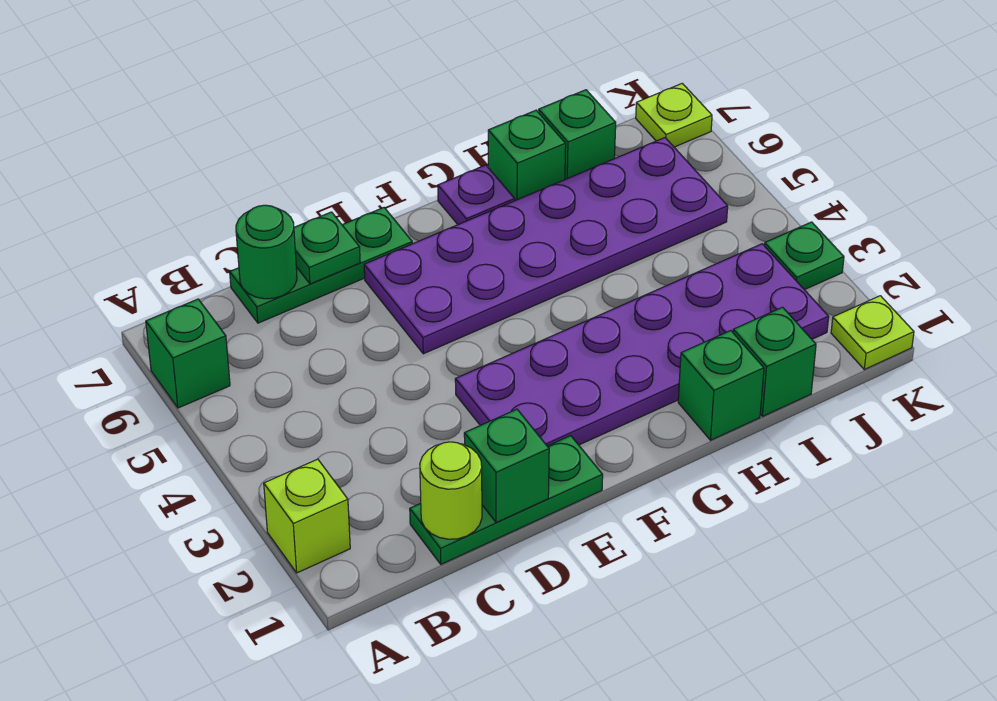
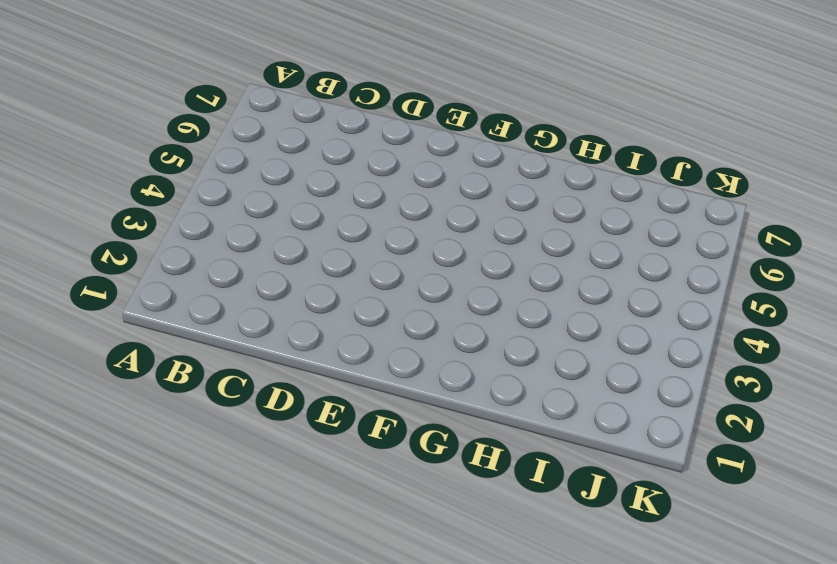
none -> lime 1x1 brick [264,459,350,573]
none -> green 1x1 brick [146,299,230,408]
none -> green 1x3 plate [410,436,603,564]

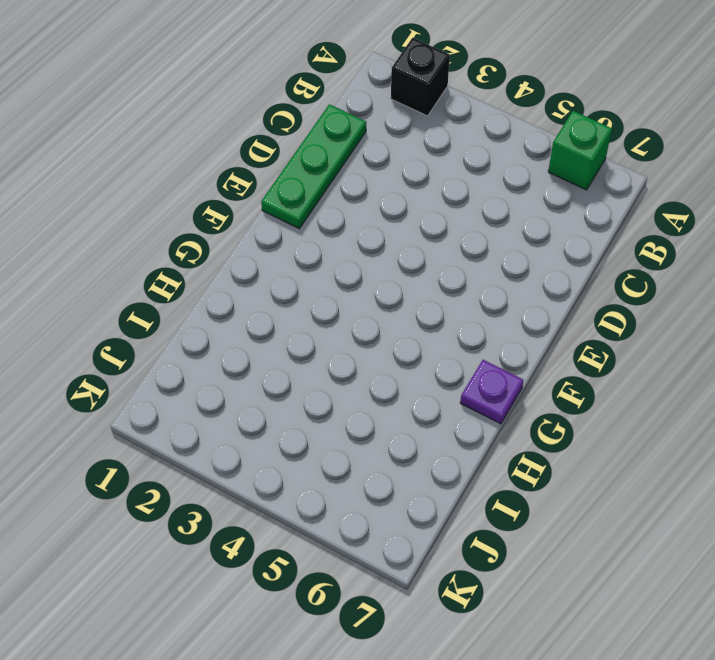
black 1x1 brick [391,38,450,116] -> lime 1x1 brick [264,459,350,573]
none -> green 1x3 plate [230,208,412,323]
none -> purple 2x6 plate [455,244,829,446]
none -> purple 2x6 plate [364,138,728,354]

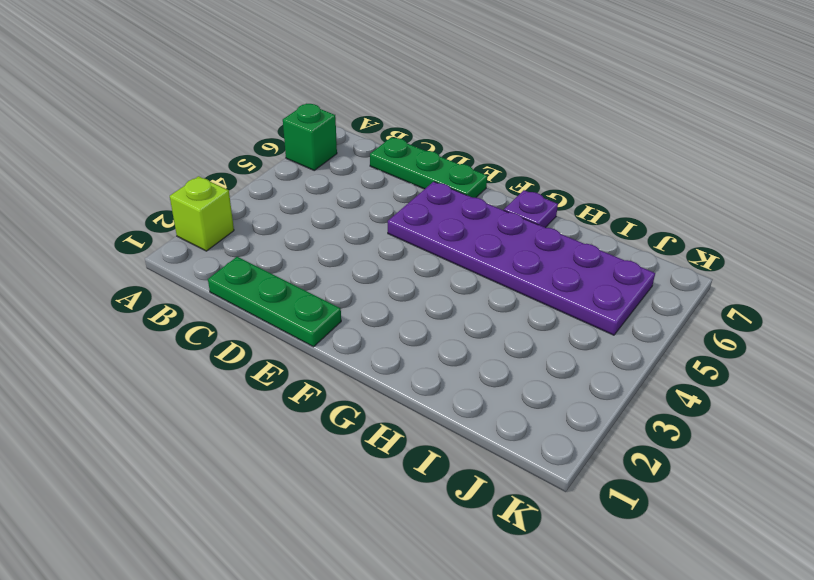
none -> purple 2x6 plate [455,244,829,446]
none -> green 1x1 brick [678,331,764,440]
none -> green 1x1 brick [488,110,566,200]

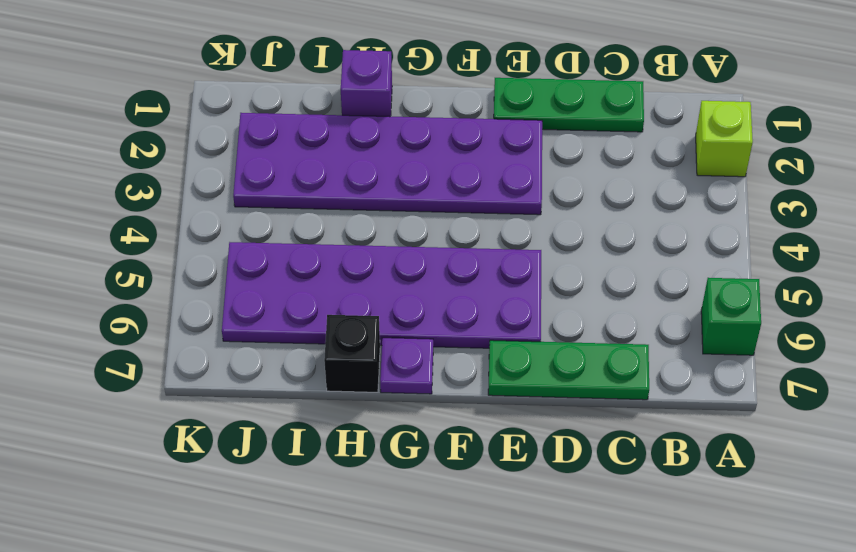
purple 1x1 brick [341,50,392,117] -> green 1x1 brick [678,331,764,440]
black 1x1 brick [324,315,380,392] -> green 1x1 brick [488,110,566,200]
none -> green 1x1 brick [733,307,816,416]
none -> green 1x1 brick [539,90,616,179]
none -> lime 1x1 plate [831,296,914,370]

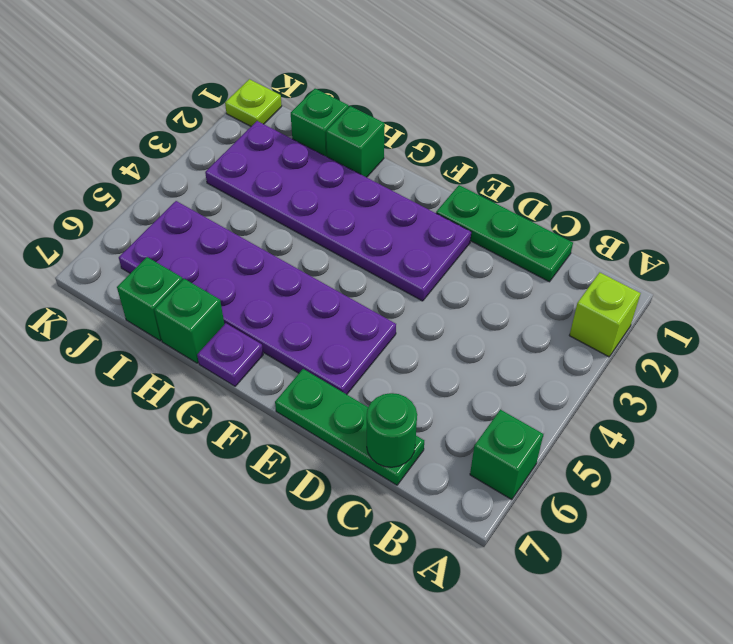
none -> green 1x1 plate [764,222,844,290]
none -> lime 1x1 plate [636,84,712,147]
none -> lime 1x1 round brick [420,442,482,539]

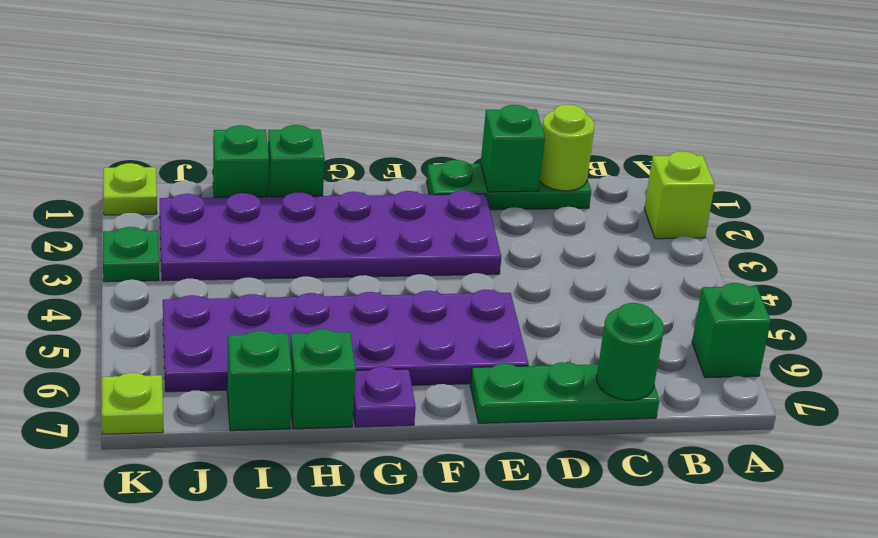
none -> green 1x1 plate [294,212,360,284]

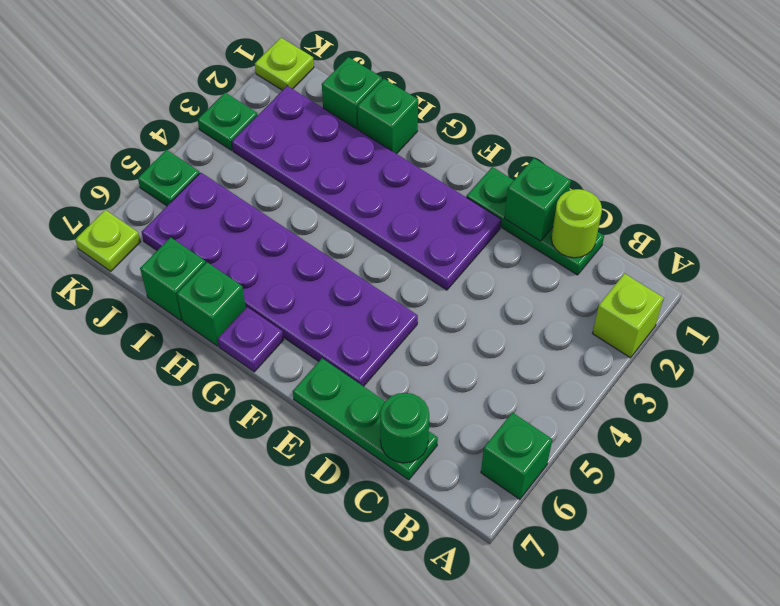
green 1x1 plate [138,150,200,206] -> green 1x1 plate moved to [294,212,360,284]

